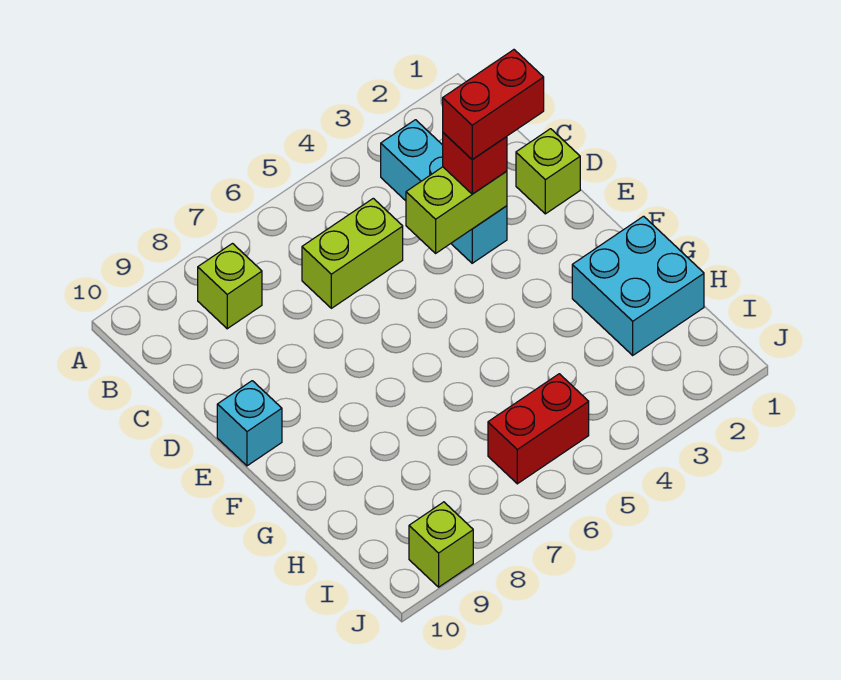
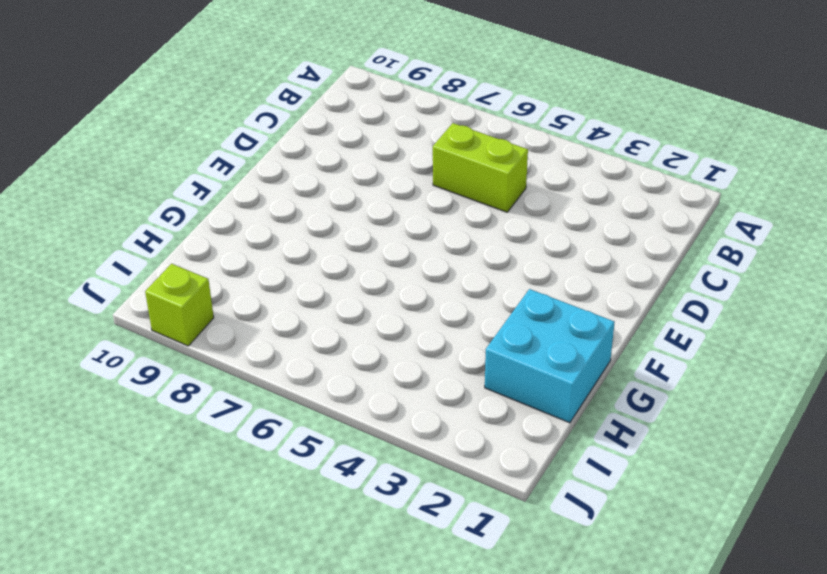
none -> cyan 1x3 brick [381,120,507,263]
none -> lime 1x1 brick [198,244,262,329]

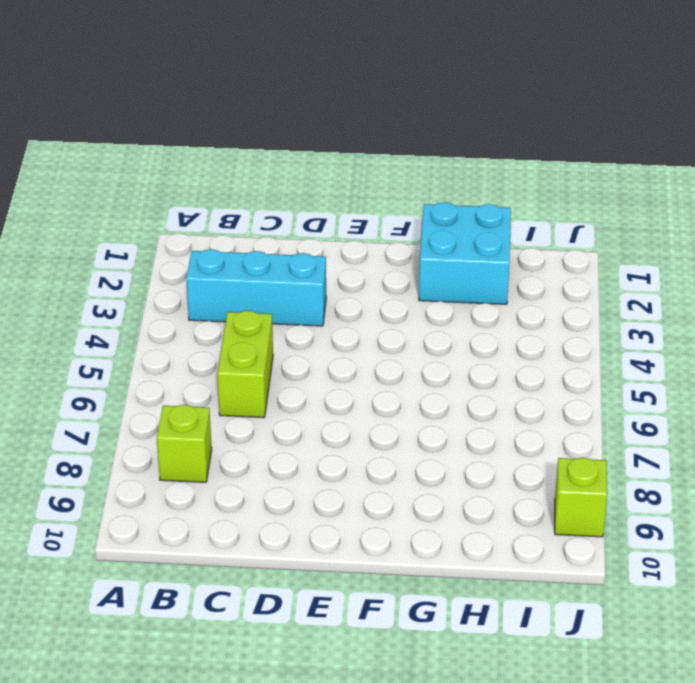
none -> lime 1x1 brick [516,129,580,214]
none -> cyan 1x1 brick [217,381,282,466]

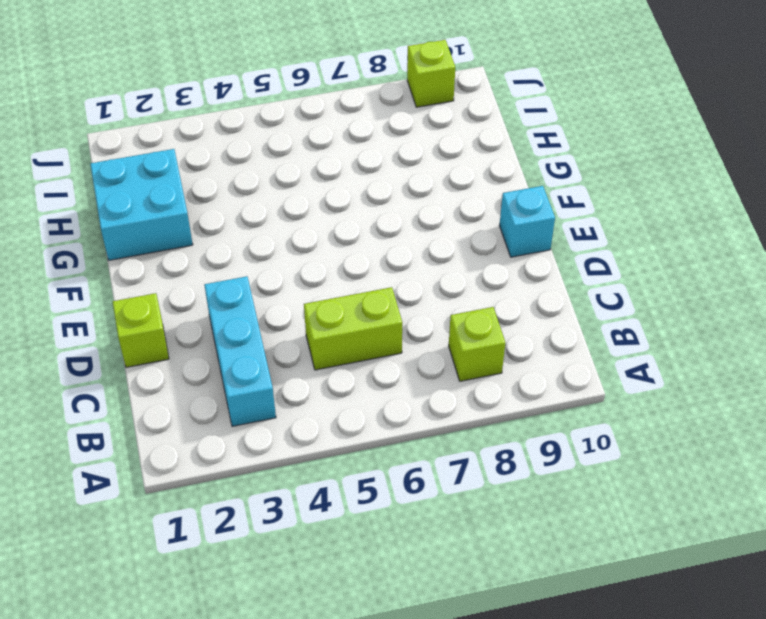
none -> red 1x2 brick [488,374,589,484]
none -> lime 1x2 brick [406,167,507,253]

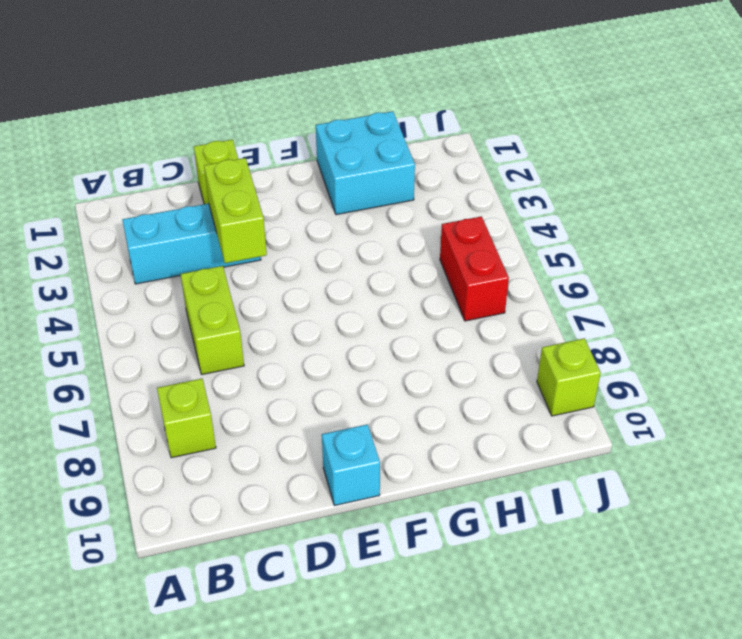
none -> red 1x1 brick [443,133,507,194]
none -> red 1x2 brick [443,50,544,159]

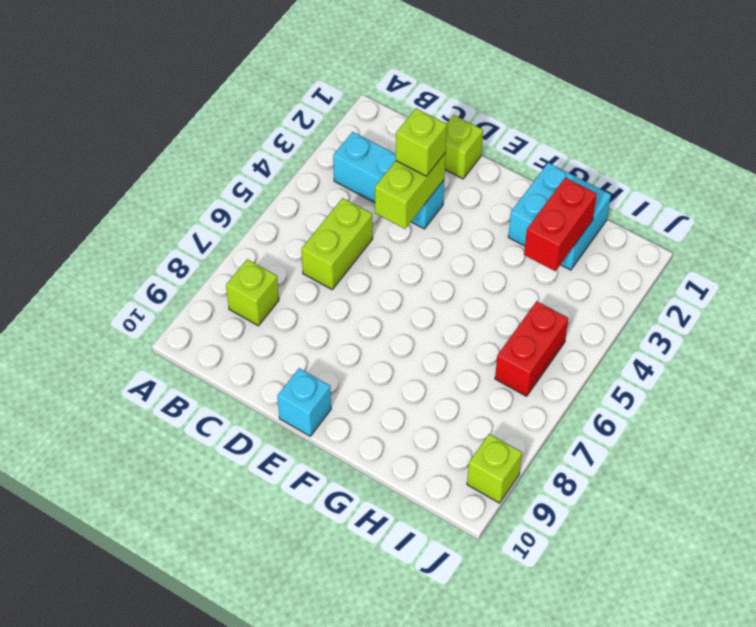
lime 1x1 brick [396,108,447,176] -> red 1x1 brick [443,133,507,194]
red 1x2 brick [524,178,597,271] -> red 1x2 brick moved to [443,50,544,159]

